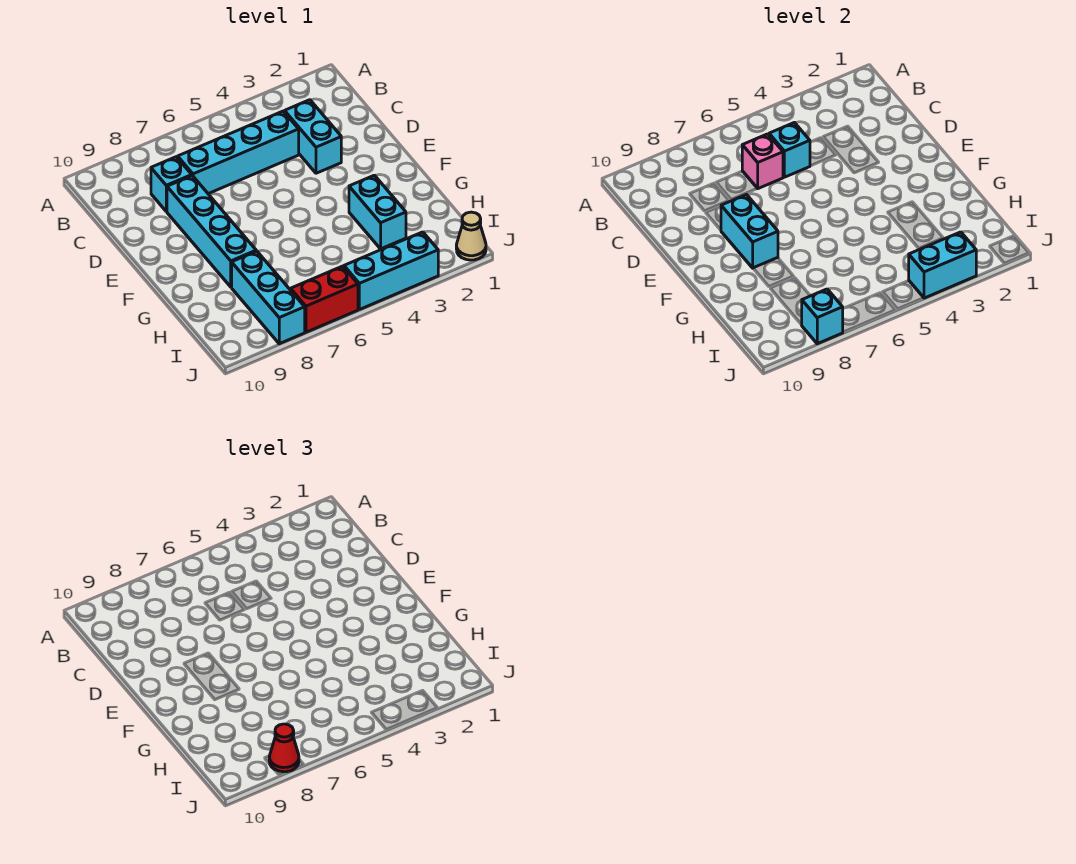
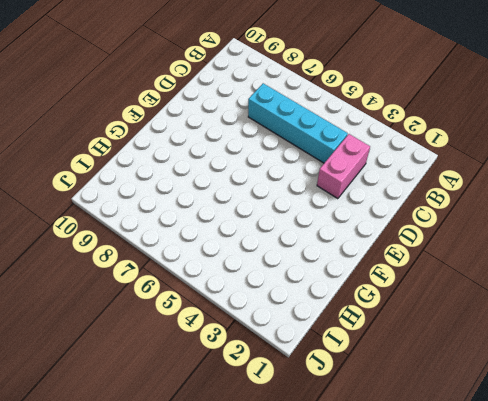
pink 1x2 brick [317,134,370,199] -> cyan 1x2 brick [285,100,341,173]
none -> cyan 1x1 brick [151,157,192,211]
none -> cyan 1x4 brick [167,176,256,287]
none -> cyan 1x2 brick [349,175,406,249]

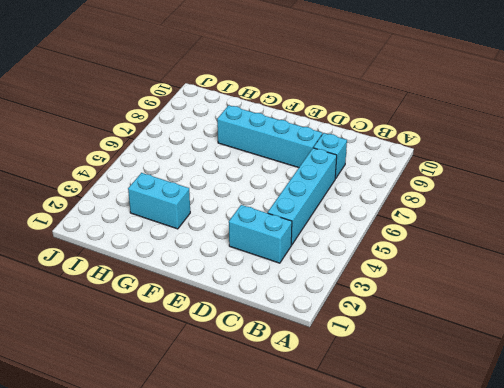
none -> cyan 1x3 brick [232,251,305,344]
none -> tan 1x1 cone [456,212,486,260]
none -> cyan 1x3 brick [344,232,438,309]

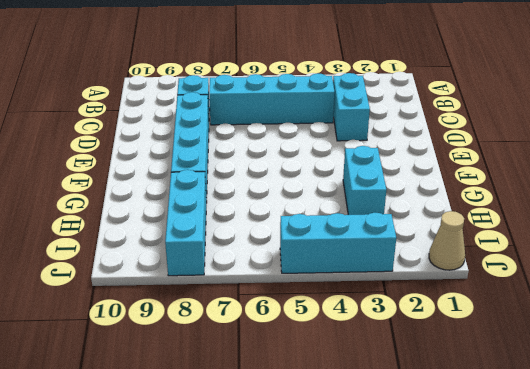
none -> red 1x2 brick [291,266,358,332]
none -> cyan 1x1 brick [769,123,810,177]
none -> pink 1x1 brick [742,134,783,189]

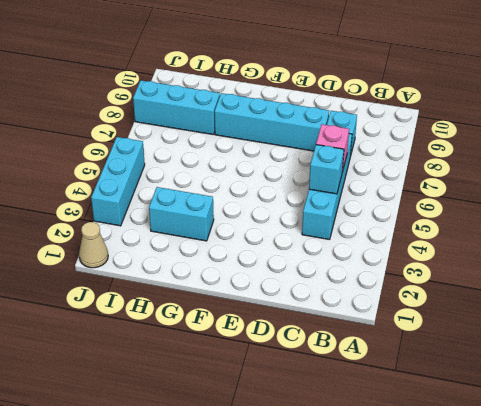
none -> cyan 1x2 brick [285,100,341,173]
none -> red 1x2 brick [291,266,358,332]
none -> cyan 1x2 brick [721,195,778,268]

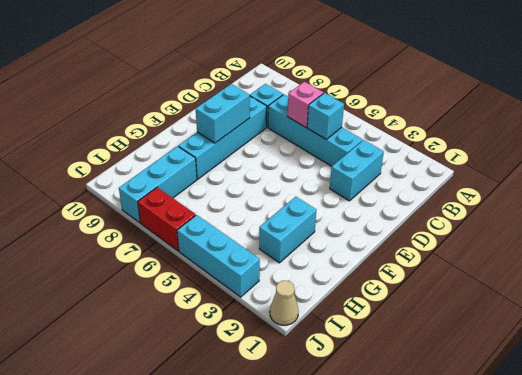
none -> cyan 1x2 brick [909,232,976,298]
none -> cyan 1x1 brick [802,289,843,344]
none -> red 1x1 cone [269,724,299,772]

